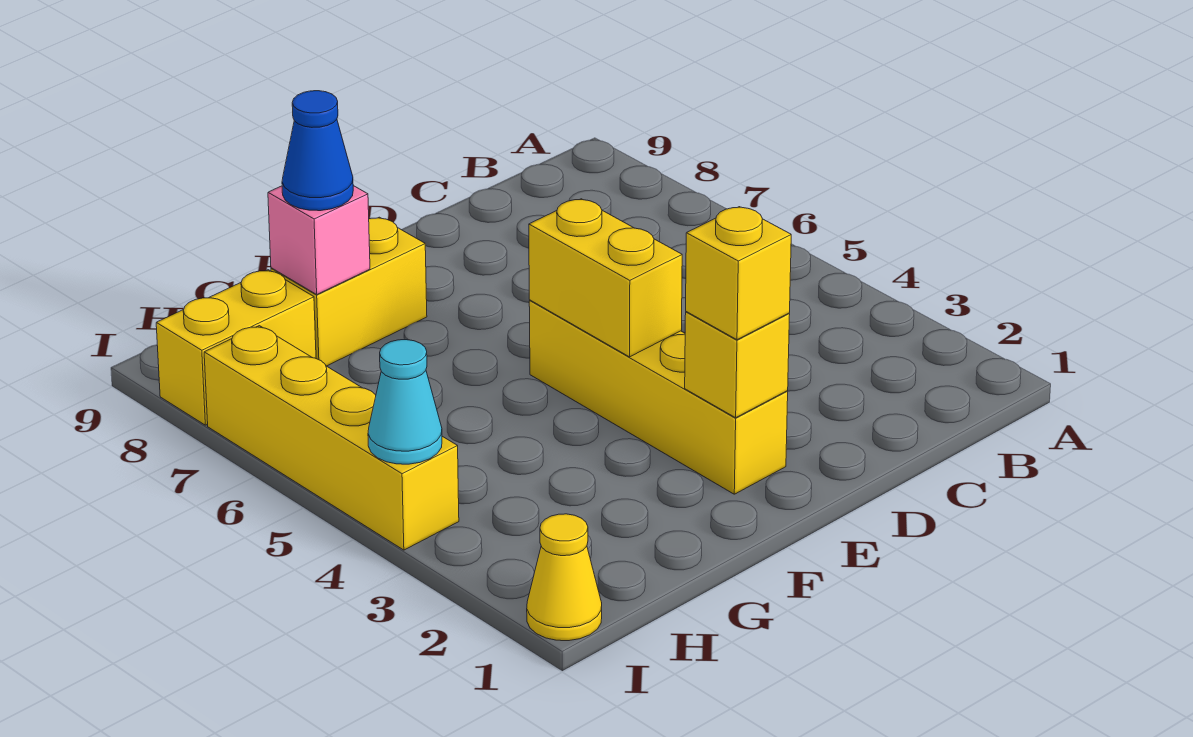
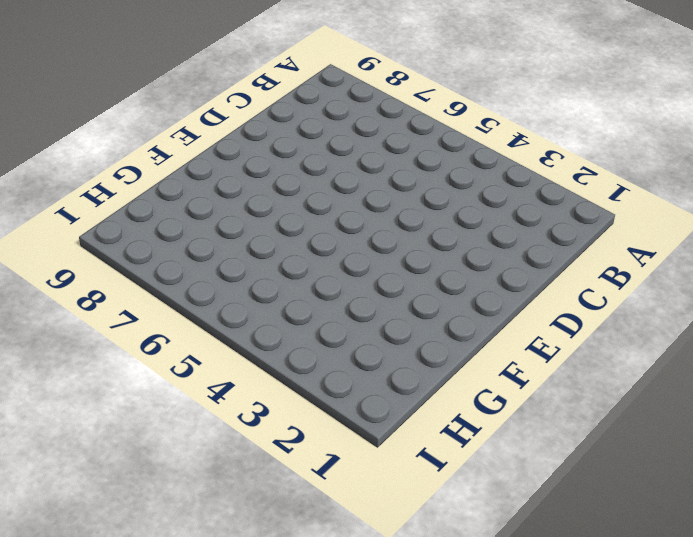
none -> yellow 1x4 brick [529,300,788,494]
none -> yellow 1x2 brick [271,217,427,366]

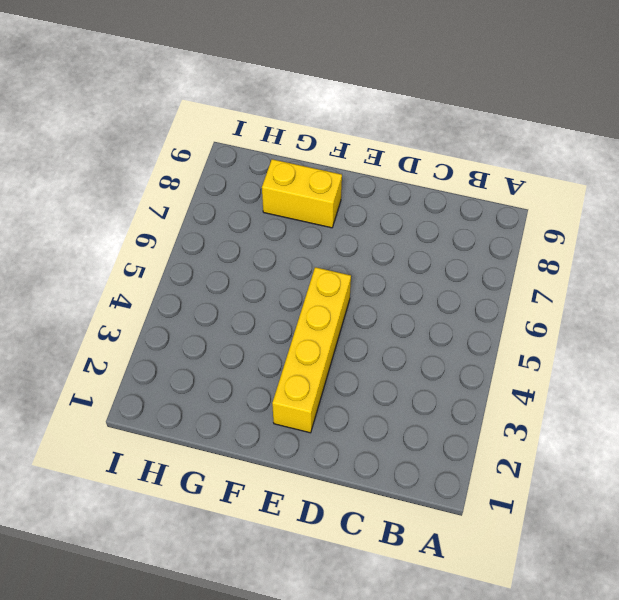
none -> yellow 1x2 brick [156,270,316,425]
none -> yellow 1x1 cone [527,514,602,641]

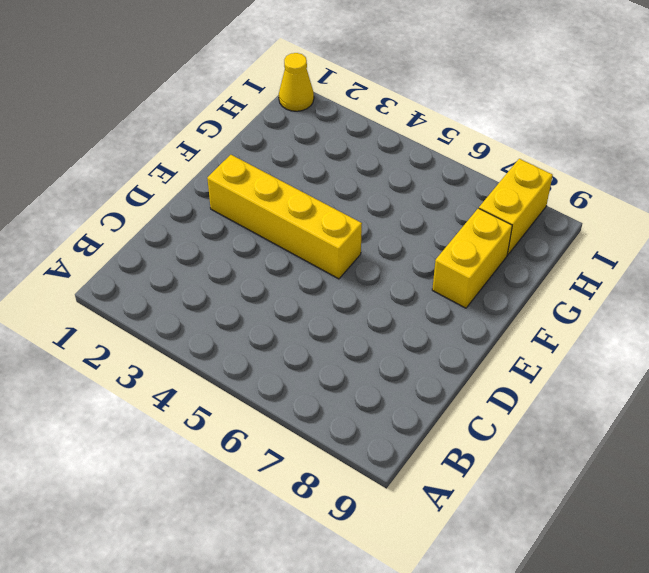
none -> yellow 1x4 brick [204,326,459,550]
none -> yellow 1x1 brick [685,312,790,418]

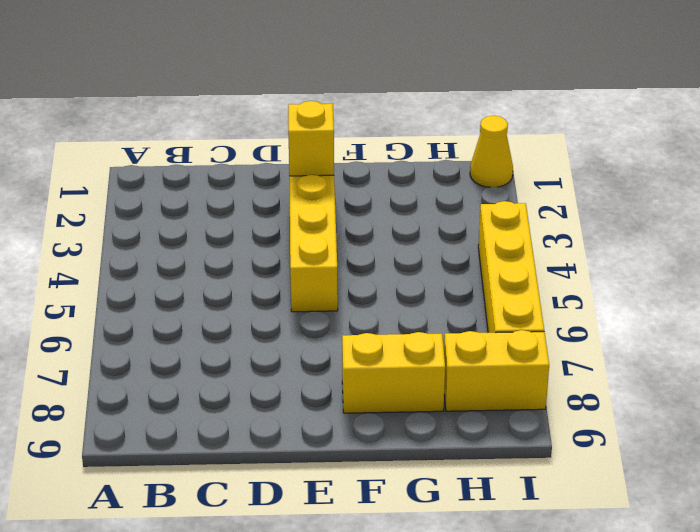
none -> yellow 1x2 brick [529,199,682,357]
none -> pink 1x1 brick [268,186,370,294]

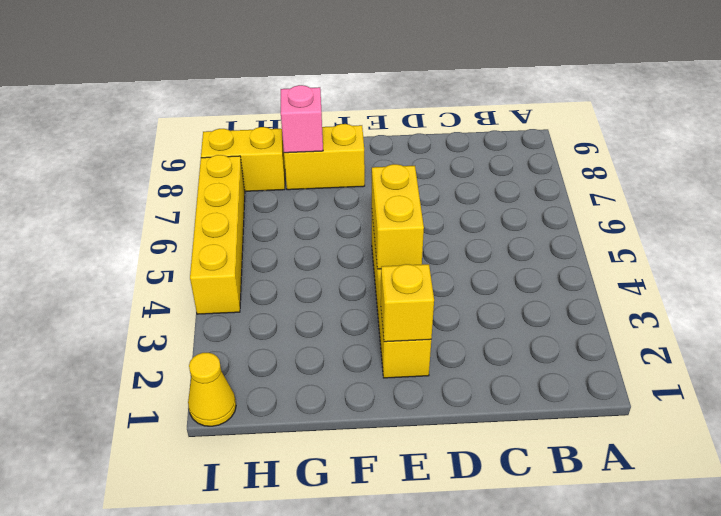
none -> cyan 1x1 cone [368,340,442,464]
none -> yellow 1x1 brick [686,207,791,340]

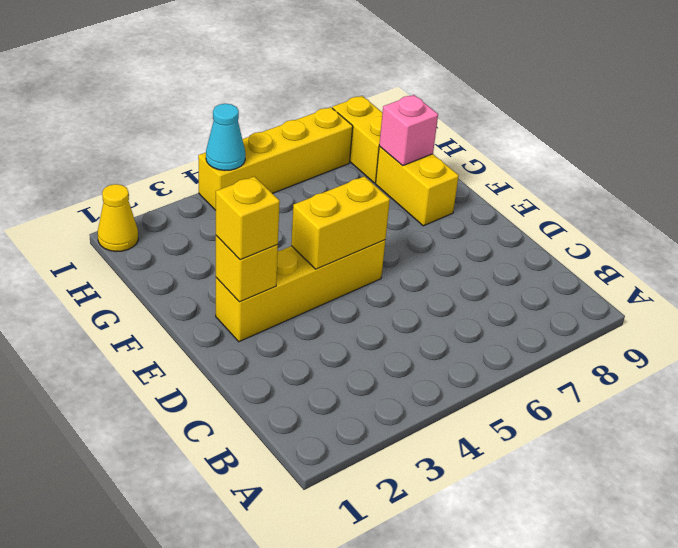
none -> blue 1x1 cone [282,91,353,211]

